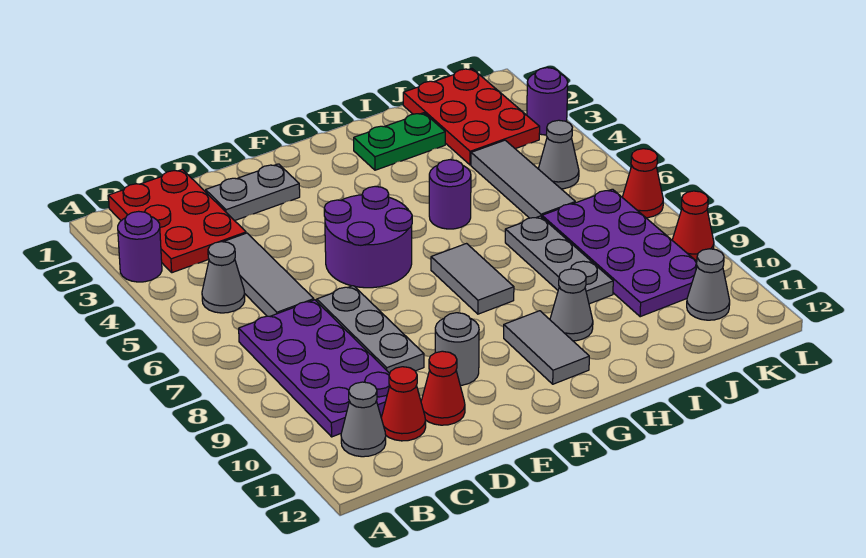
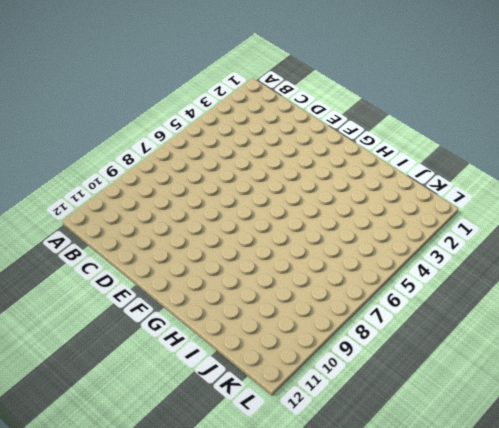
none -> purple 1x1 round brick [118,211,162,282]
none -> red 2x3 plate [108,169,246,273]
none -> grey 1x1 cone [202,242,245,313]

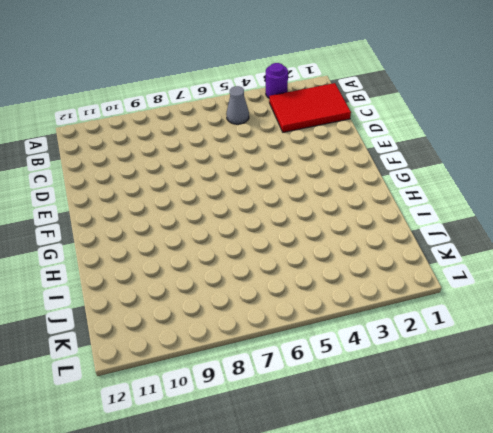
red 2x3 tile [269,83,351,132] -> red 2x3 plate [108,169,246,273]
none -> purple 2x4 plate [239,300,390,437]
none -> grey 1x1 cone [341,382,386,457]
none -> grey 1x3 tile [224,233,314,316]

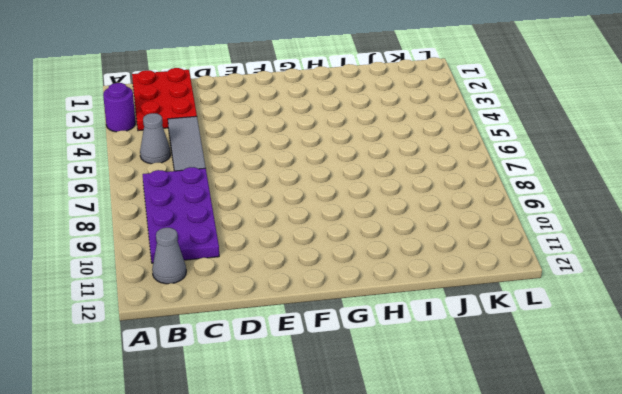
none -> red 1x1 cone [381,367,426,441]
none -> grey 1x2 plate [206,164,300,221]
none -> grey 1x3 plate [317,286,424,373]

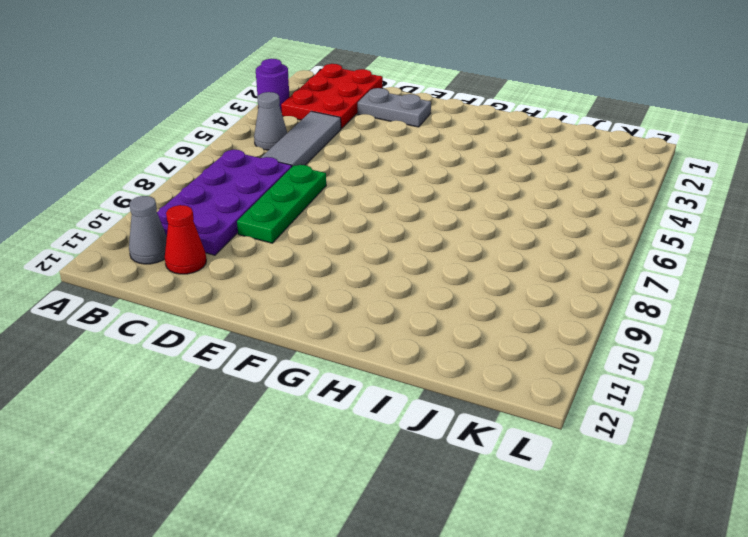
green 1x3 plate [237,165,326,243] -> grey 1x3 plate [317,286,424,373]
none -> red 1x1 cone [421,351,465,425]
none -> purple 2x2 round brick [324,186,412,288]
none -> grey 1x1 round brick [435,313,479,385]

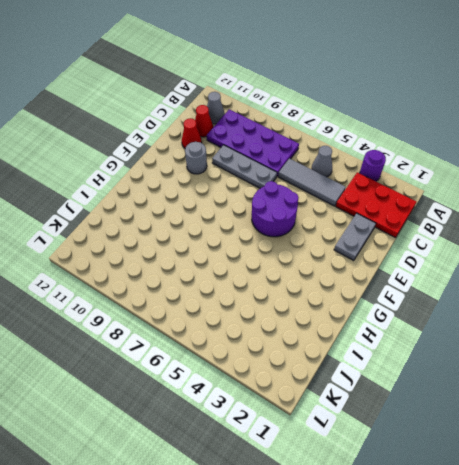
none -> grey 1x2 tile [431,244,514,314]
none -> grey 1x2 tile [504,311,589,384]
none -> green 1x2 plate [354,113,445,170]

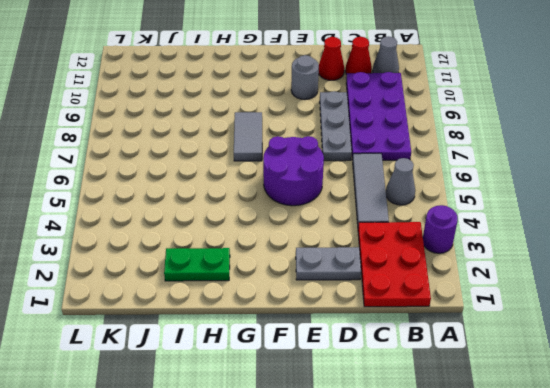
none -> grey 1x2 tile [504,311,589,384]
none -> purple 1x1 round brick [429,160,471,229]
none -> grey 1x1 cone [550,269,593,341]

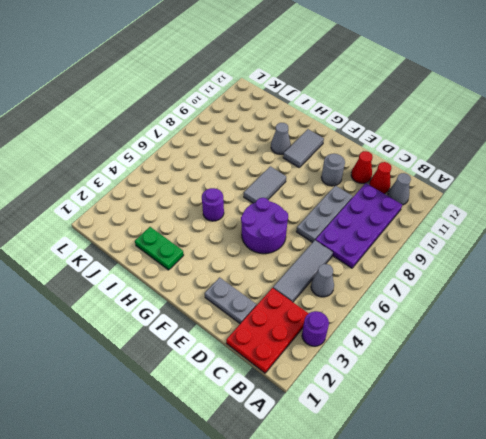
none -> grey 1x3 plate [505,216,613,304]
none -> red 2x3 plate [403,68,540,165]
none -> grey 1x3 tile [471,140,575,218]

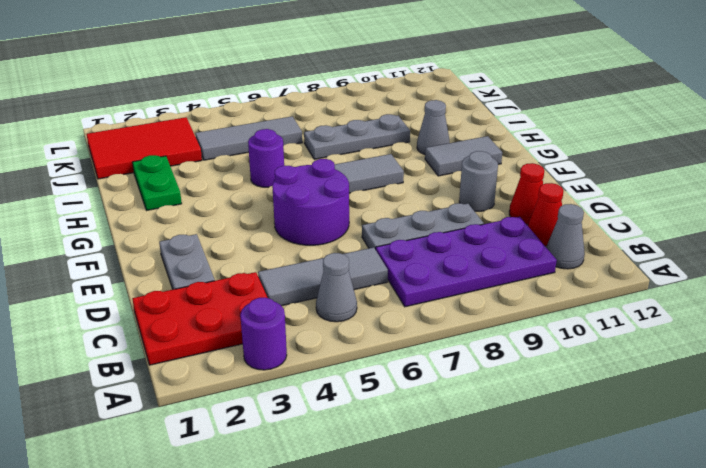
red 2x3 tile [87,117,202,179] -> red 2x3 plate [403,68,540,165]
none -> purple 2x4 plate [542,189,697,317]
none -> grey 1x1 cone [538,120,579,189]
none -> grey 1x1 cone [687,249,730,320]

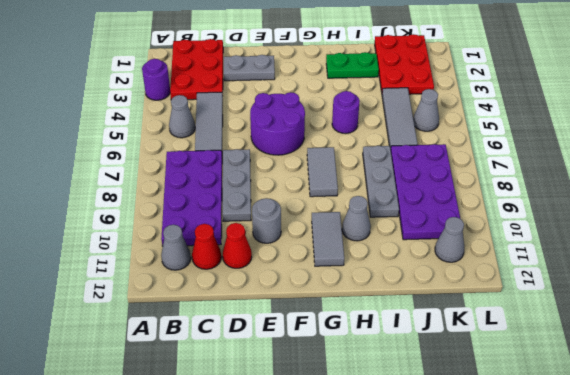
none -> purple 1x1 round brick [527,68,568,135]
none -> red 1x1 cone [622,149,663,218]
none -> red 1x1 cone [672,191,714,261]

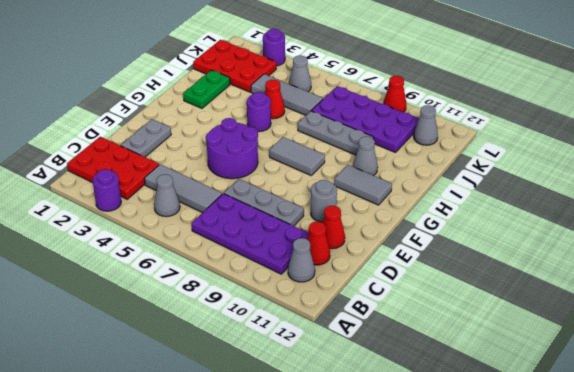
red 1x1 cone [265,80,285,119] -> red 1x1 cone moved to [622,149,663,218]

